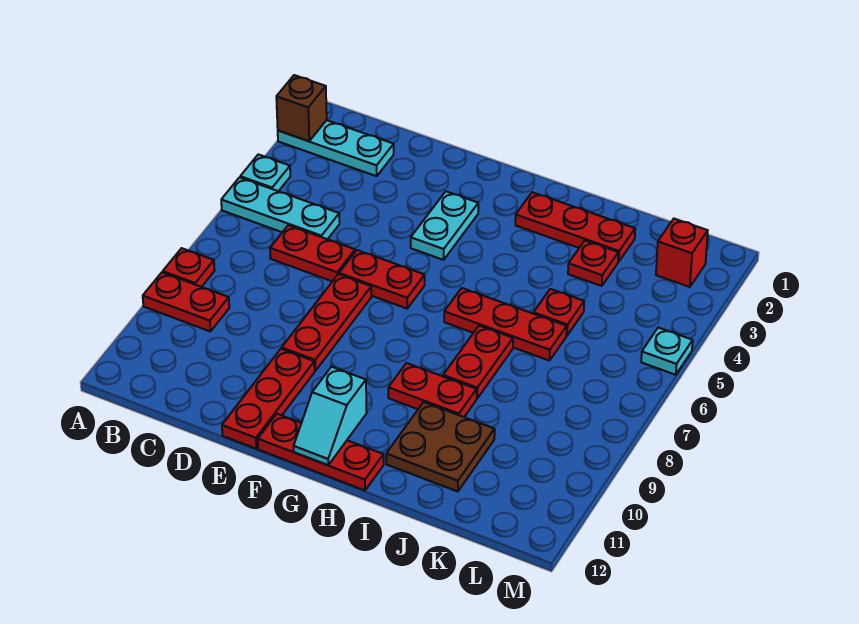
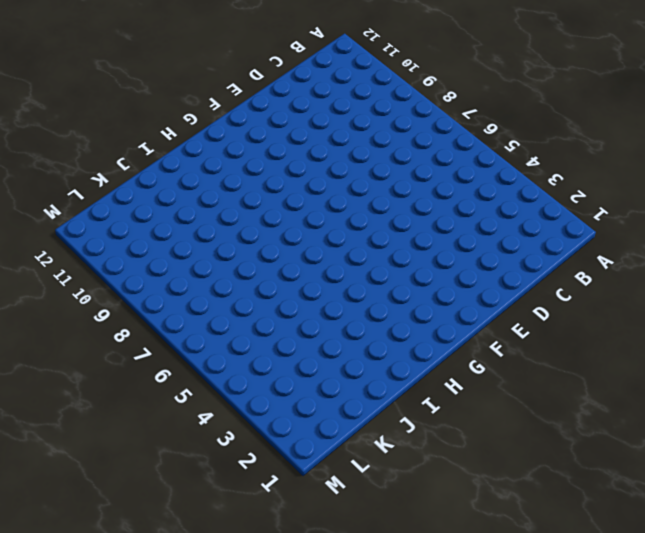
none -> cyan 1x3 plate [278,120,394,176]
none -> cyan 1x1 plate [240,154,290,191]
none -> cyan 1x3 plate [221,177,340,239]

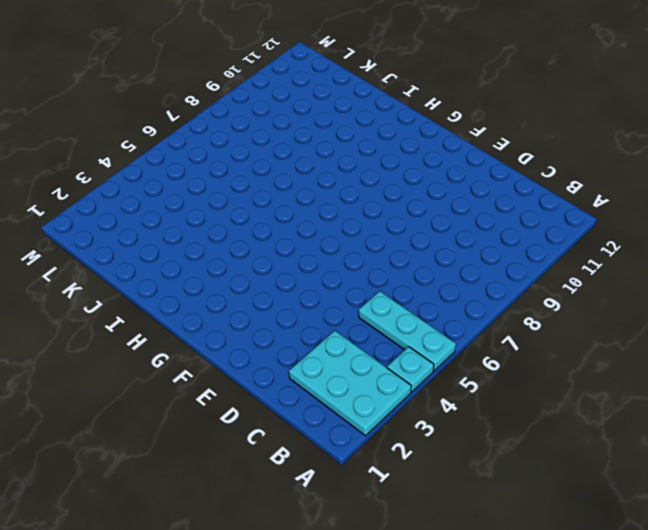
cyan 2x3 plate [289,331,411,436] -> cyan 1x3 plate [278,120,394,176]
none -> red 1x1 plate [163,248,215,287]
none -> red 1x2 plate [143,272,229,332]
none -> red 1x2 plate [270,225,355,281]

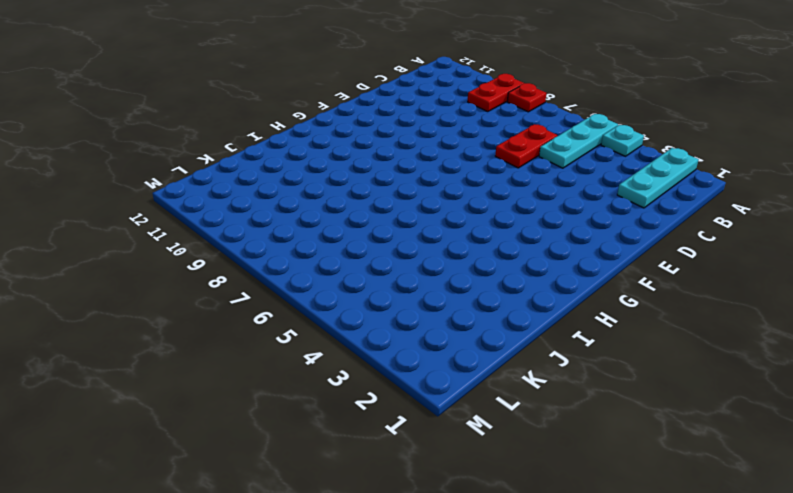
none -> red 1x2 plate [339,250,425,309]
none -> red 1x3 plate [282,274,371,371]
none -> red 1x3 plate [222,349,315,449]

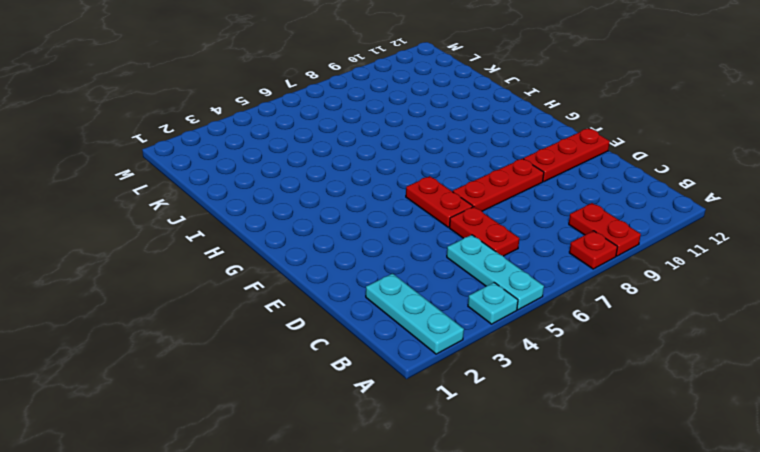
none -> cyan 1x2 plate [411,191,478,260]
none -> red 1x3 plate [258,414,384,490]
none -> red 1x3 plate [515,192,635,262]

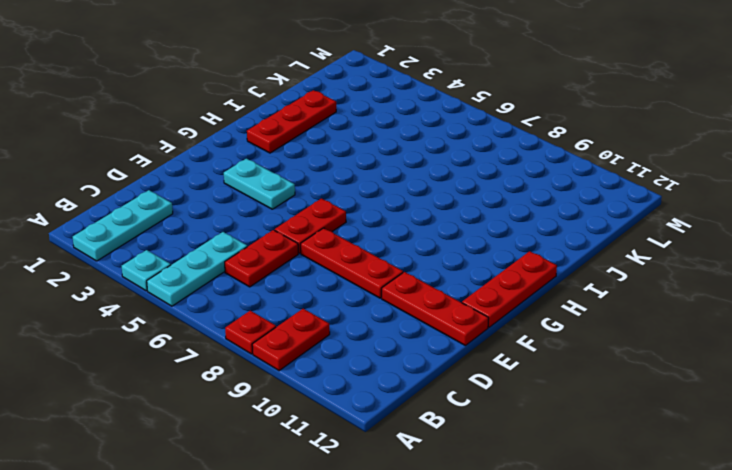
none -> red 1x3 plate [444,288,567,361]
none -> red 1x2 plate [388,363,477,417]
none -> red 1x2 plate [443,326,513,398]

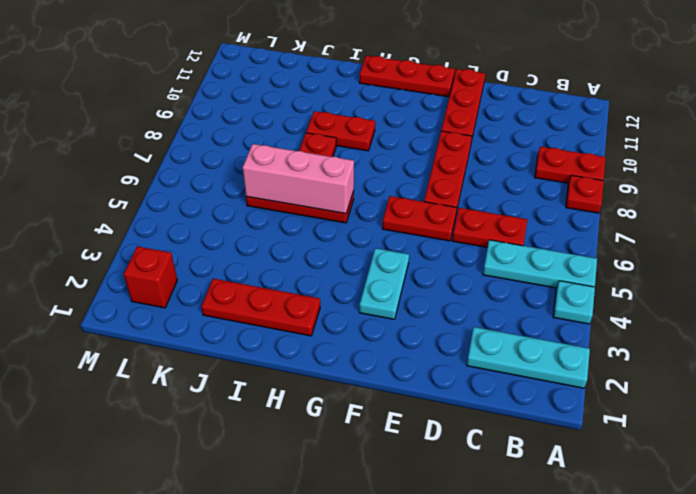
pink 1x3 brick [243,144,354,214] -> none
none -> brown 2x2 plate [386,402,495,492]
none -> red 1x1 plate [568,241,618,286]
none -> red 1x1 plate [533,289,584,335]

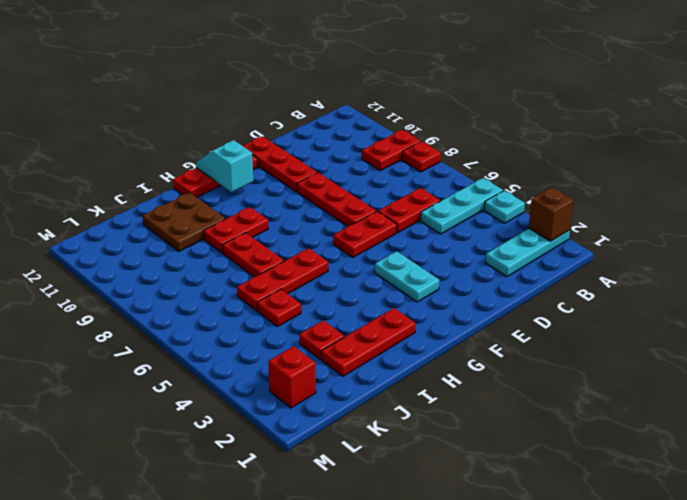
none -> cyan 1x1 plate [641,328,693,375]

